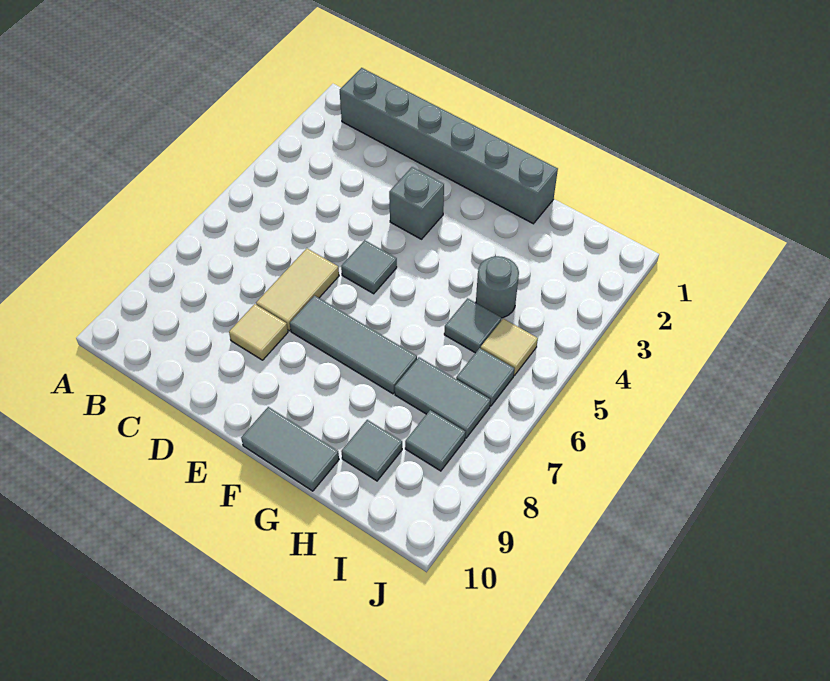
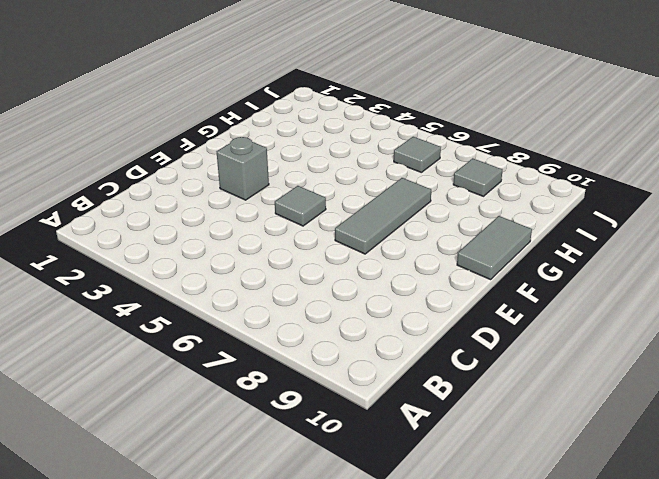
none -> grey 1x6 brick [340,68,558,224]
none -> tan 1x2 tile [256,249,339,331]
none -> tan 1x1 tile [229,304,288,360]

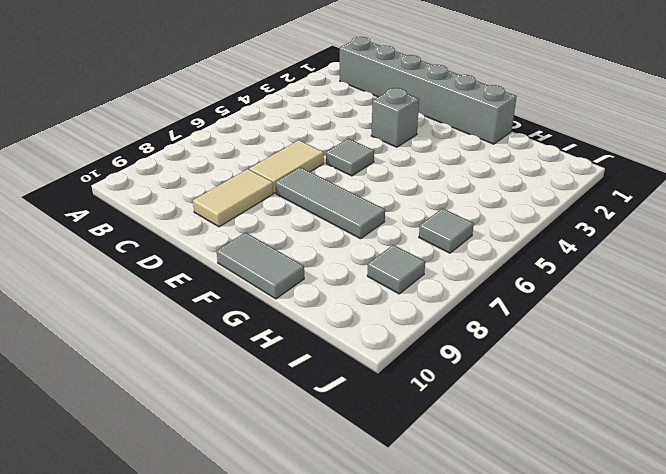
tan 1x2 tile [193,169,273,227] -> tan 1x1 tile [229,304,288,360]
none -> grey 1x1 round brick [476,256,519,318]
none -> grey 1x1 tile [444,298,501,353]
none -> grey 1x2 tile [395,357,490,438]

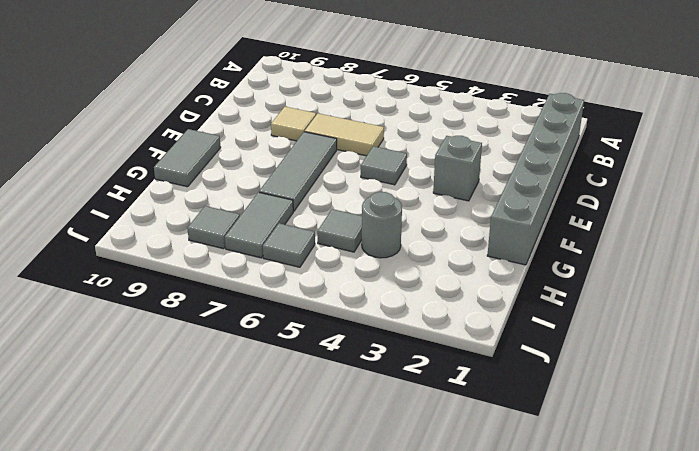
none -> grey 1x1 tile [341,420,402,481]
none -> tan 1x1 tile [481,319,538,375]

